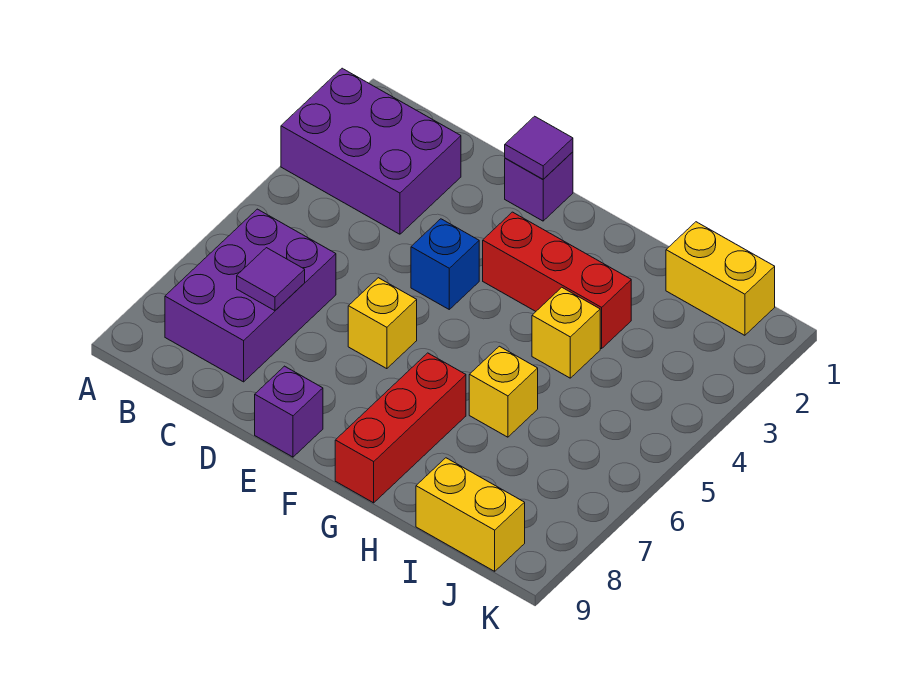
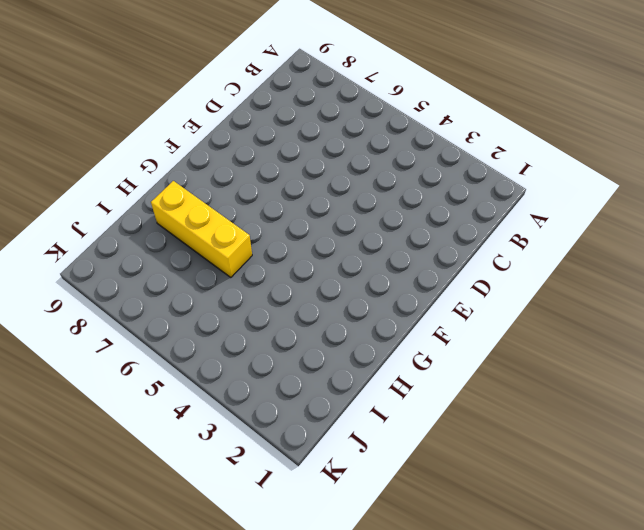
yellow 1x3 brick [151,181,252,278] -> yellow 1x1 brick [469,346,538,437]
none -> purple 2x3 brick [281,68,461,234]
none -> purple 2x3 brick [165,209,336,382]
none -> purple 1x1 brick [505,152,573,221]

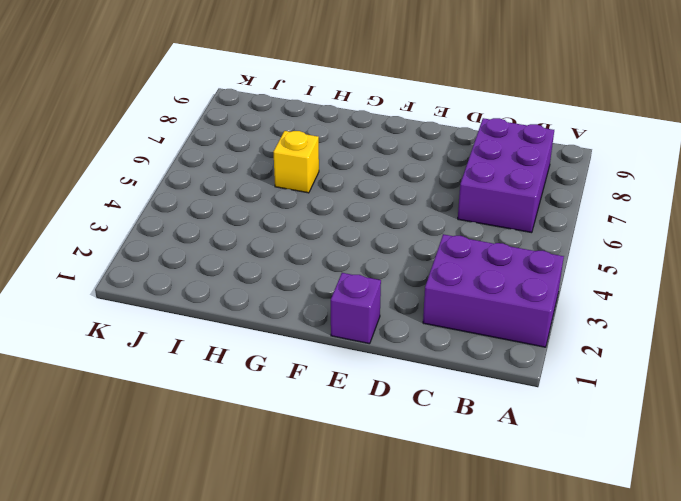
none -> blue 1x1 brick [411,219,479,309]
none -> yellow 1x1 brick [348,278,417,369]
none -> purple 1x1 brick [255,366,323,457]

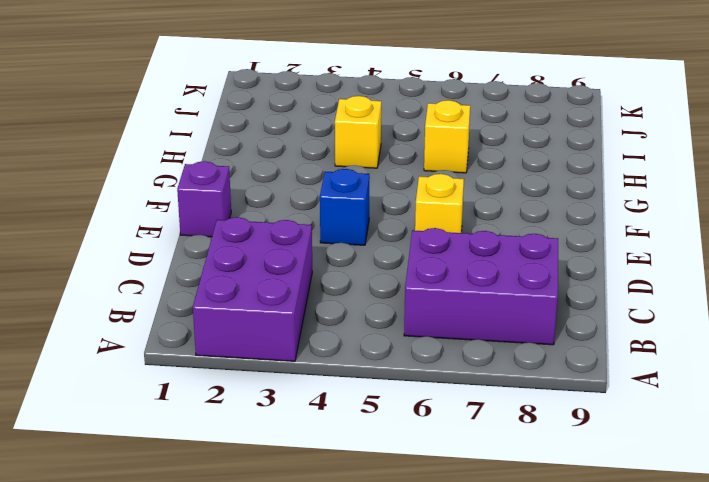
none -> purple 1x1 brick [255,366,323,457]
none -> red 1x3 brick [483,212,631,349]
none -> red 1x3 brick [335,353,466,503]

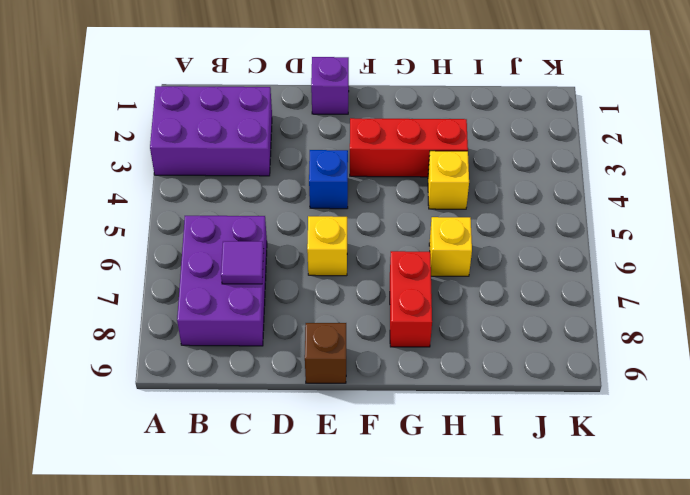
brown 1x1 brick [305,323,346,383] -> purple 1x1 brick [255,366,323,457]
red 1x2 brick [390,251,432,347] -> red 1x3 brick [335,353,466,503]
none -> yellow 1x2 brick [666,222,775,335]
none -> yellow 1x2 brick [416,458,525,571]
none -> purple 1x1 tile [505,116,573,179]

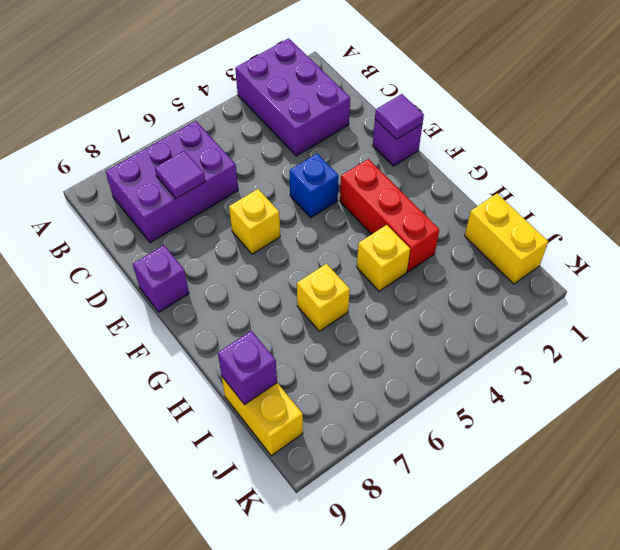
purple 1x1 brick [218,331,277,405] -> none
none -> red 1x3 brick [335,353,466,503]

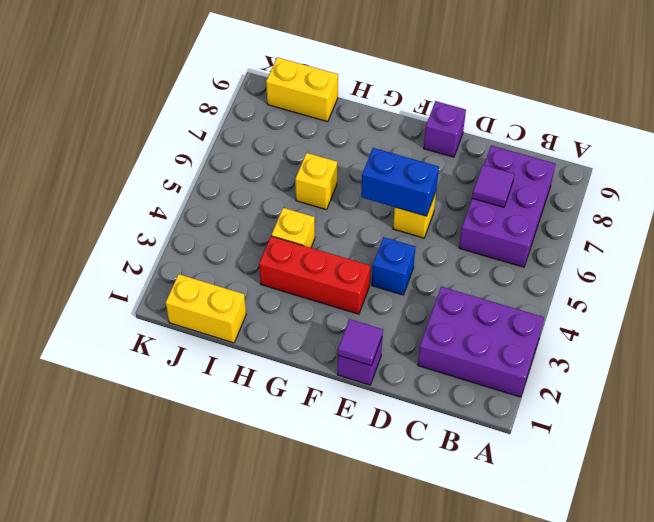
blue 1x2 brick [361,148,439,216] -> none
none -> red 1x3 brick [335,353,466,503]

